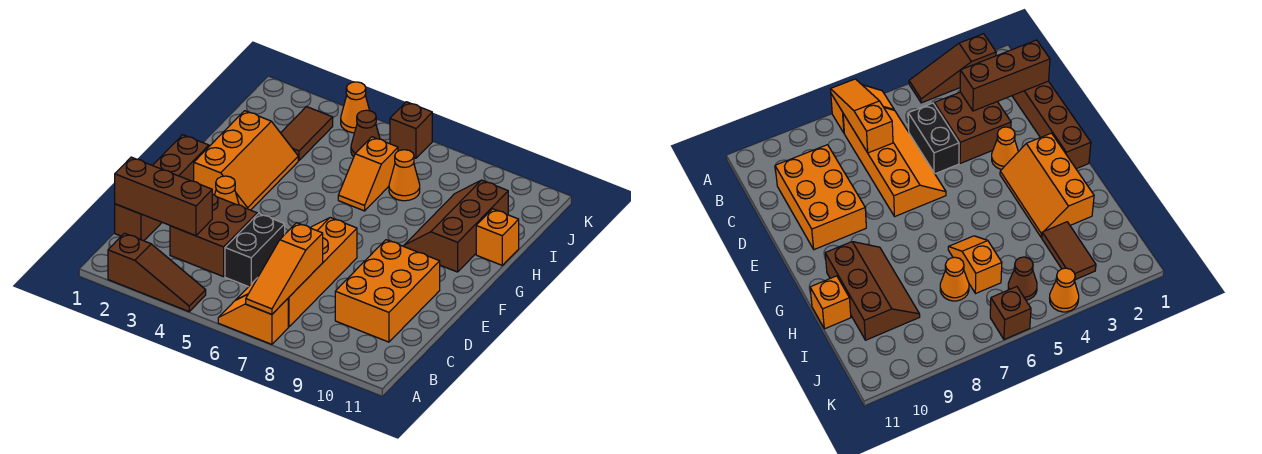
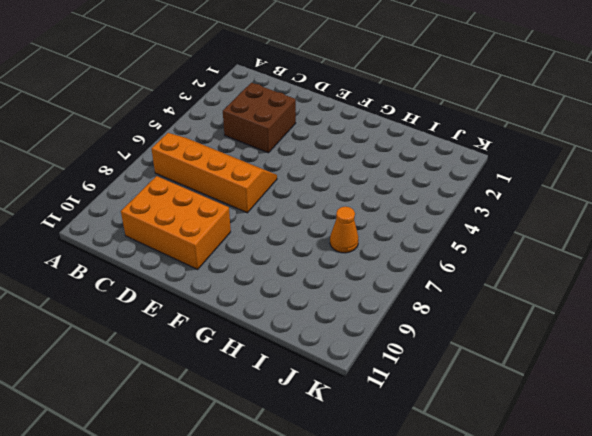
none -> brown 1x3 slope [108,233,206,312]
none -> orange 1x2 slope [218,295,288,344]
none -> brown 1x4 brick [115,135,209,241]

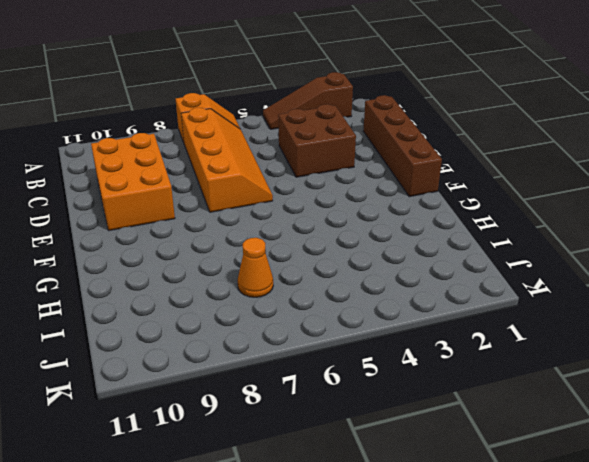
none -> black 1x2 brick [225,213,285,287]
none -> orange 1x1 cone [215,176,239,205]
none -> orange 2x3 slope [194,111,298,210]

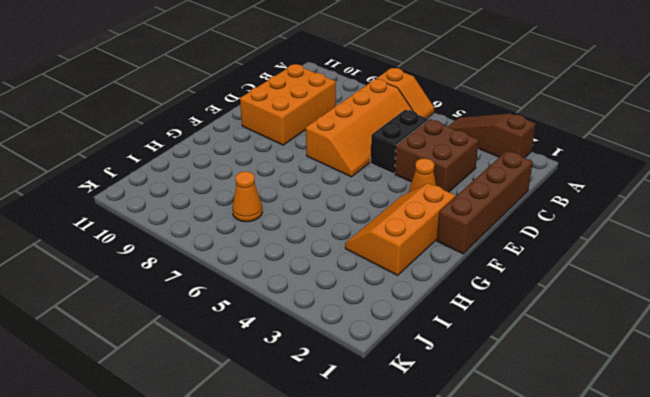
none -> brown 2x3 slope [404,180,508,272]
none -> orange 1x2 slope [338,137,398,211]
none -> orange 1x1 brick [476,209,519,265]

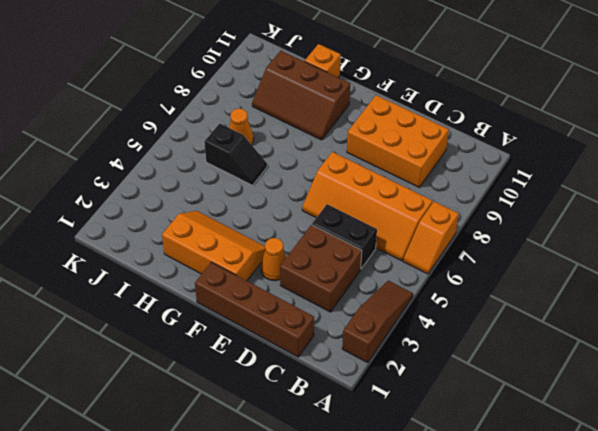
black 1x2 slope [204,123,267,185] -> orange 1x2 slope [338,137,398,211]
none -> brown 1x2 tile [281,107,333,161]
none -> brown 1x1 cone [351,110,380,157]
none -> orange 1x1 cone [341,82,370,133]

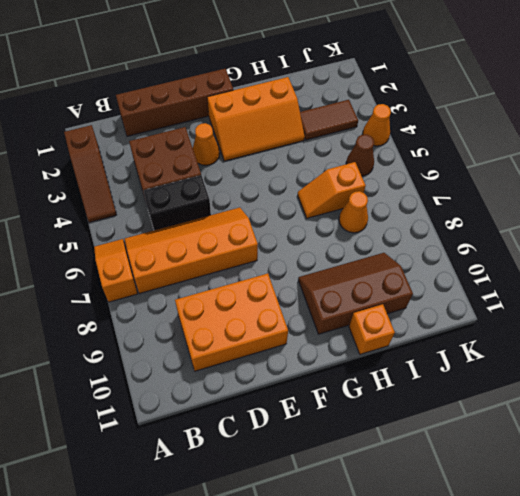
none -> brown 1x1 brick [390,102,432,158]
none -> orange 1x3 slope [246,223,323,314]
none -> brown 1x3 brick [115,157,212,236]

